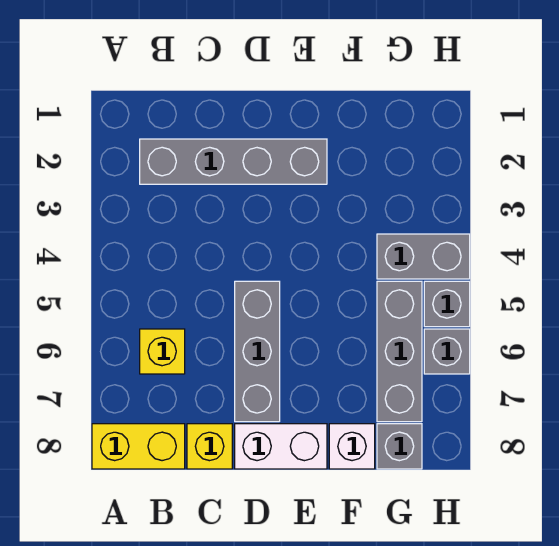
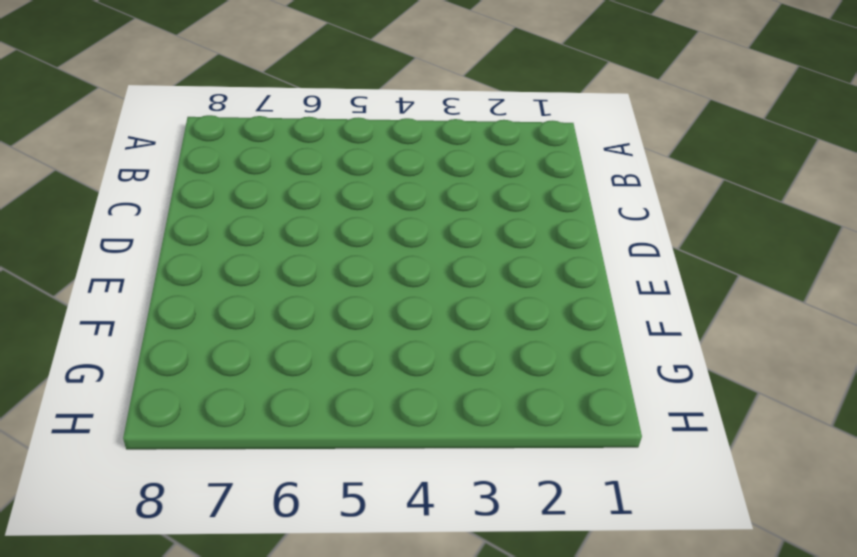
none -> yellow 1x2 brick [92,424,185,469]
none -> grey 1x4 brick [140,139,327,184]
none -> yellow 1x1 brick [140,329,185,374]

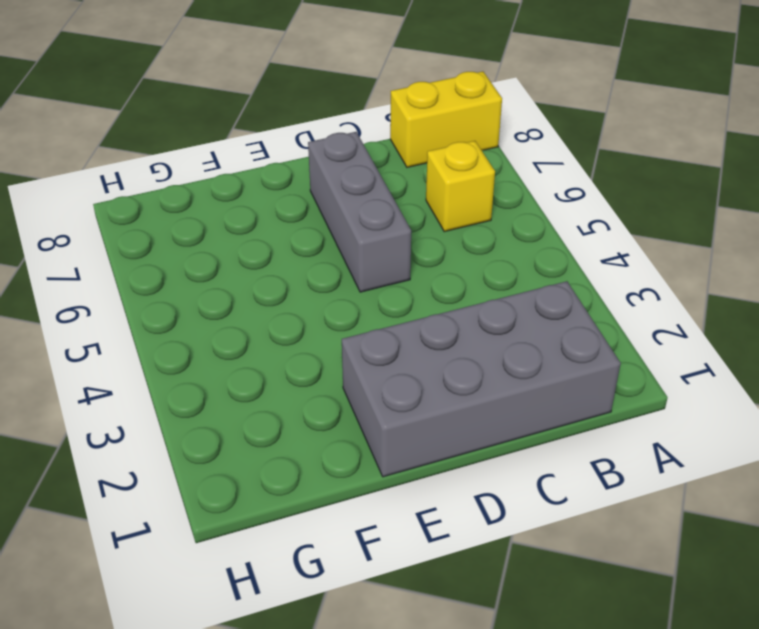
grey 2x4 brick [342,281,621,477] -> grey 1x4 brick [140,139,327,184]
none -> yellow 1x1 brick [187,424,232,469]
none -> white 1x2 brick [235,424,327,469]
none -> white 1x1 brick [329,424,375,469]

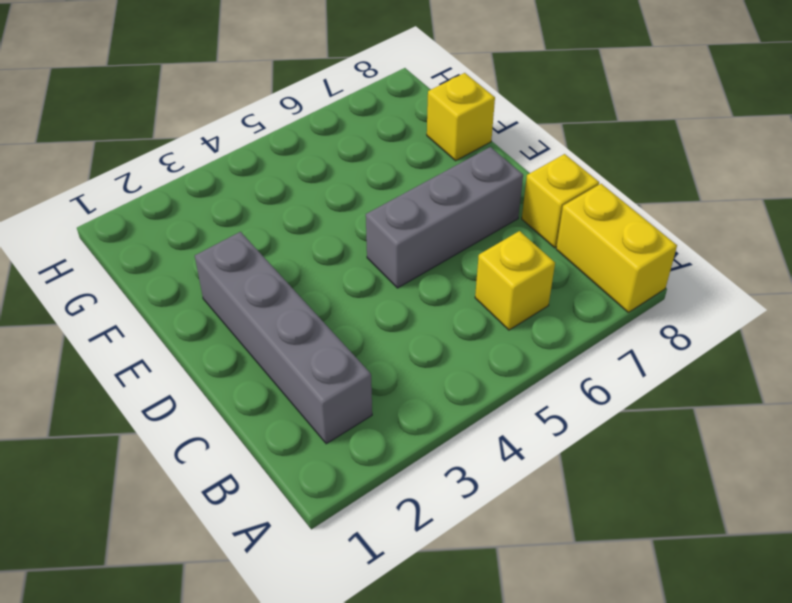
yellow 1x1 brick [427,73,495,161] -> white 1x1 brick [329,424,375,469]
none -> white 1x2 brick [235,424,327,469]
none -> grey 1x2 brick [377,234,470,279]
none -> grey 1x3 brick [377,281,422,422]

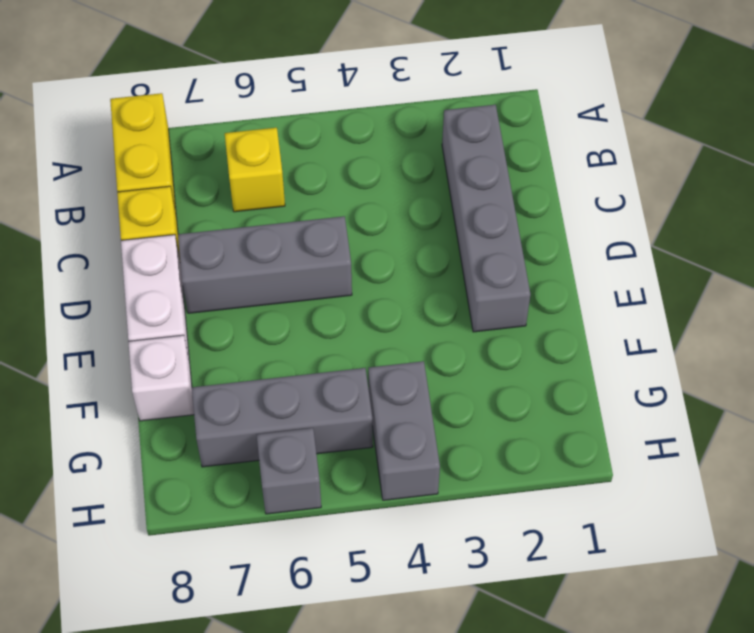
none -> grey 1x1 brick [377,424,422,469]
none -> grey 1x1 brick [424,281,470,327]

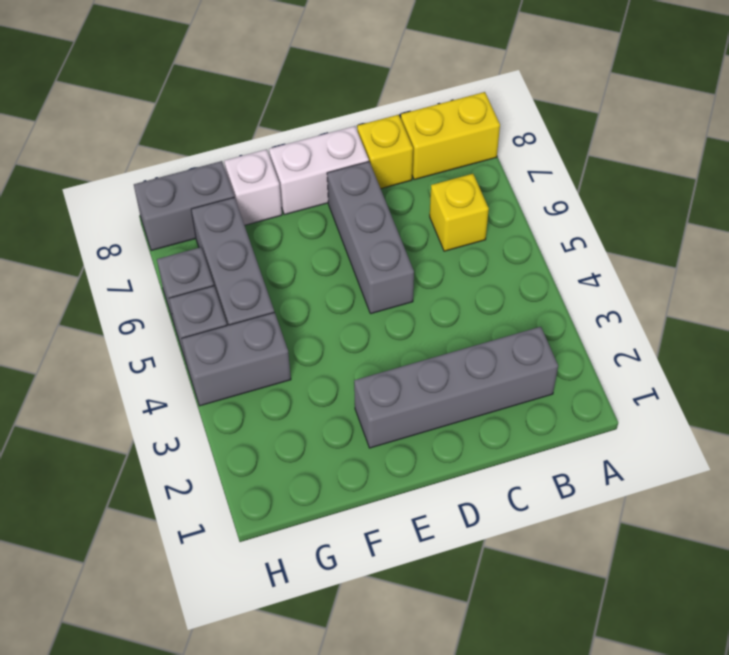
grey 1x2 brick [134,161,234,251] -> grey 1x1 brick [377,424,422,469]

